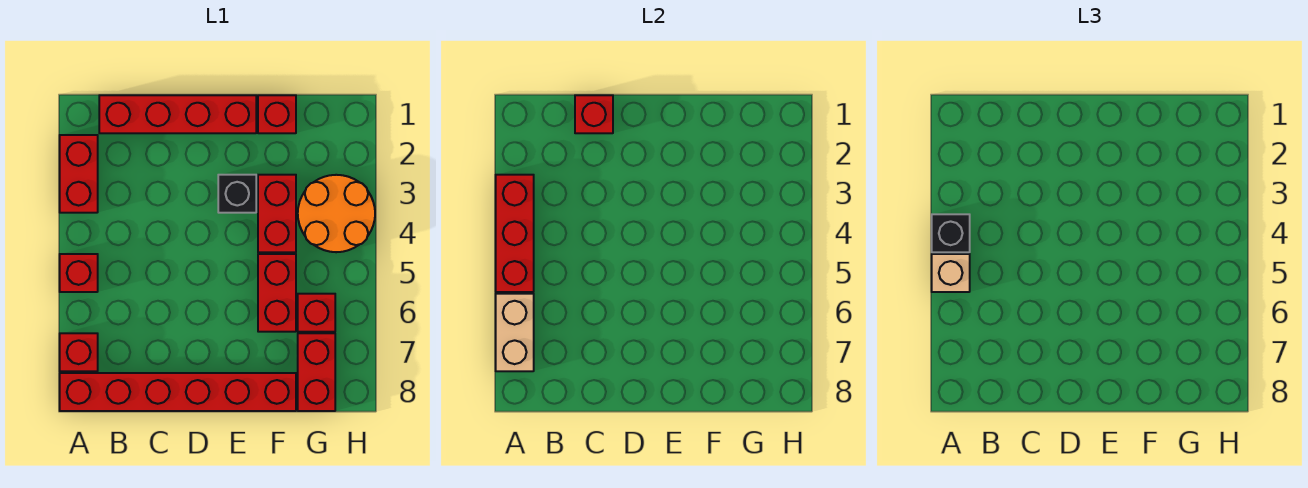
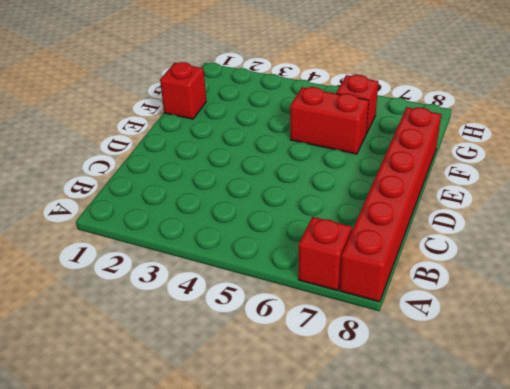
none -> red 1x2 brick [60,135,98,213]
none -> red 1x1 brick [60,254,98,292]
none -> red 1x4 brick [99,95,256,133]

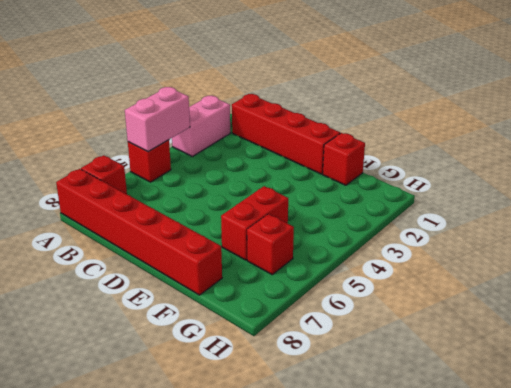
pink 1x2 brick [172,96,230,156] -> red 1x2 brick [60,135,98,213]
pink 1x2 brick [125,87,190,152] -> red 1x3 brick [496,175,534,292]
none -> black 1x1 brick [218,175,256,213]
none -> red 1x2 brick [258,175,296,252]
none -> orange 2x2 round brick [298,175,375,252]

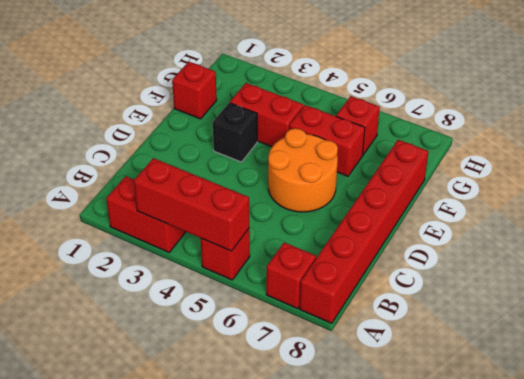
orange 2x2 round brick [268,128,338,212] -> orange 2x2 round brick moved to [298,175,375,252]
none -> red 1x4 brick [99,95,256,133]
none -> red 1x2 brick [298,333,335,411]
none -> tan 1x2 brick [496,294,534,371]

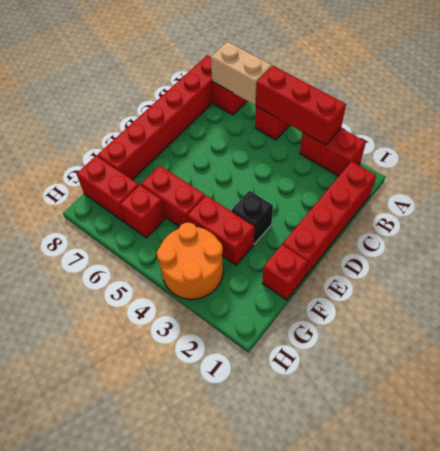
none -> red 1x1 brick [575,95,613,133]
none -> black 1x1 brick [932,214,970,252]
none -> tan 1x1 brick [932,254,970,292]

